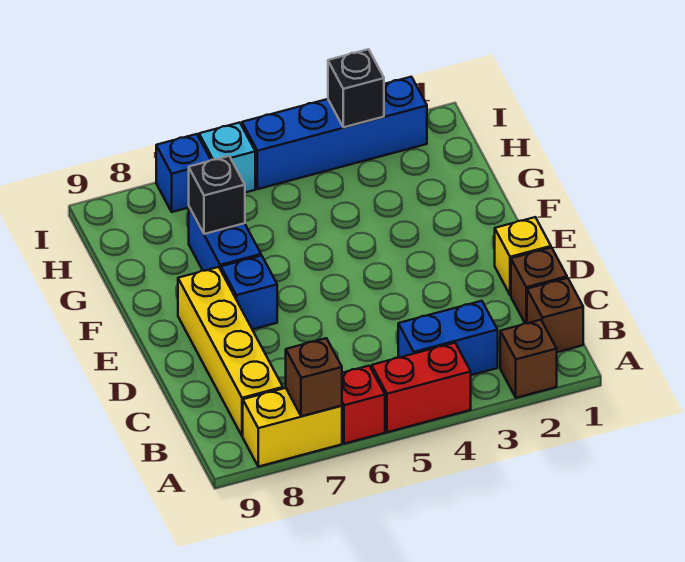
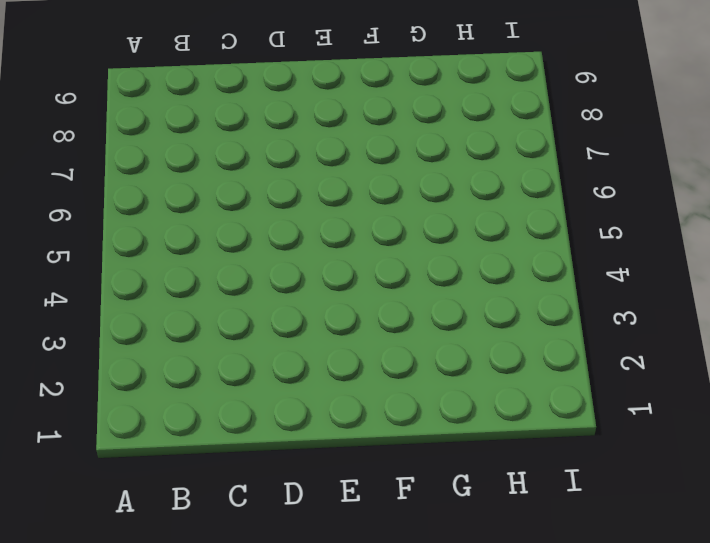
none -> brown 1x1 brick [500,320,557,398]
none -> red 1x2 brick [372,343,471,432]
none -> red 1x1 brick [342,366,385,444]

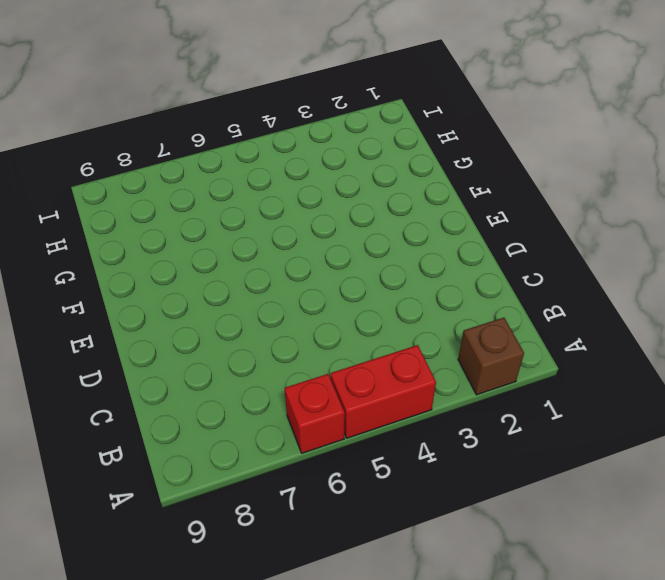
none -> yellow 1x2 brick [243,388,342,467]
none -> brown 1x1 brick [527,278,583,352]
none -> blue 1x2 brick [398,301,498,375]

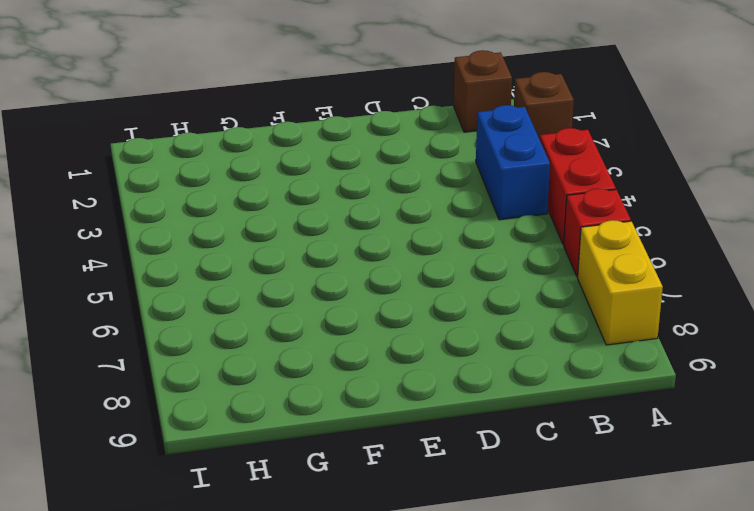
none -> yellow 1x4 brick [178,267,283,436]
none -> brown 1x1 brick [511,248,567,323]
none -> yellow 1x1 brick [495,217,551,295]

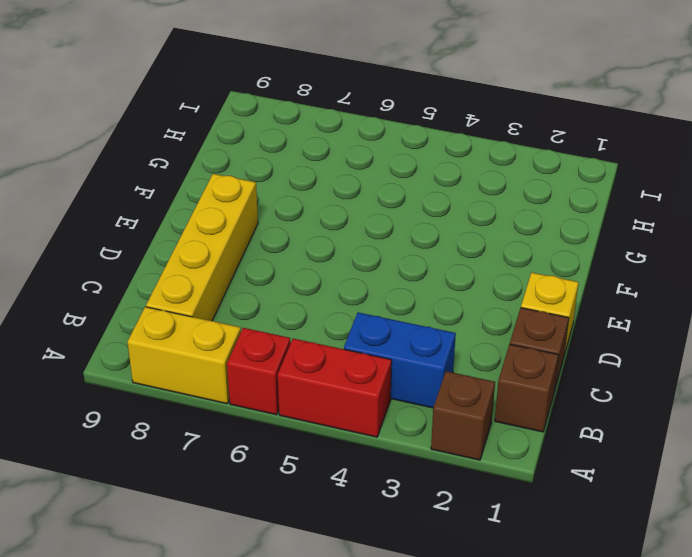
none -> blue 1x1 brick [221,256,277,329]
none -> blue 1x2 brick [189,207,261,271]
none -> blue 1x4 brick [242,77,427,189]

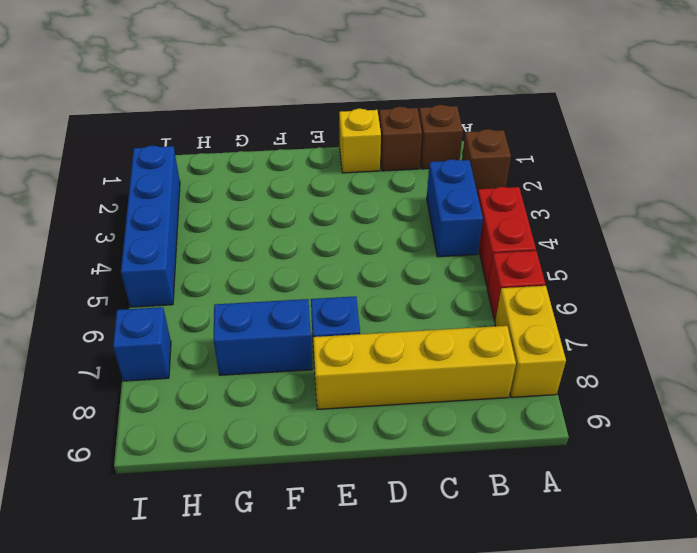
none -> cyan 1x1 brick [199,123,255,193]
none -> brown 1x1 brick [286,338,342,416]
none -> black 1x1 brick [189,156,245,234]

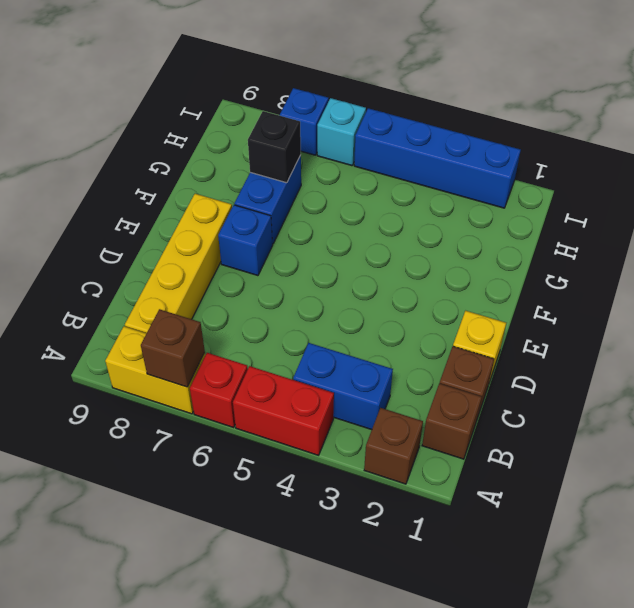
none -> black 1x1 brick [328,49,384,127]

